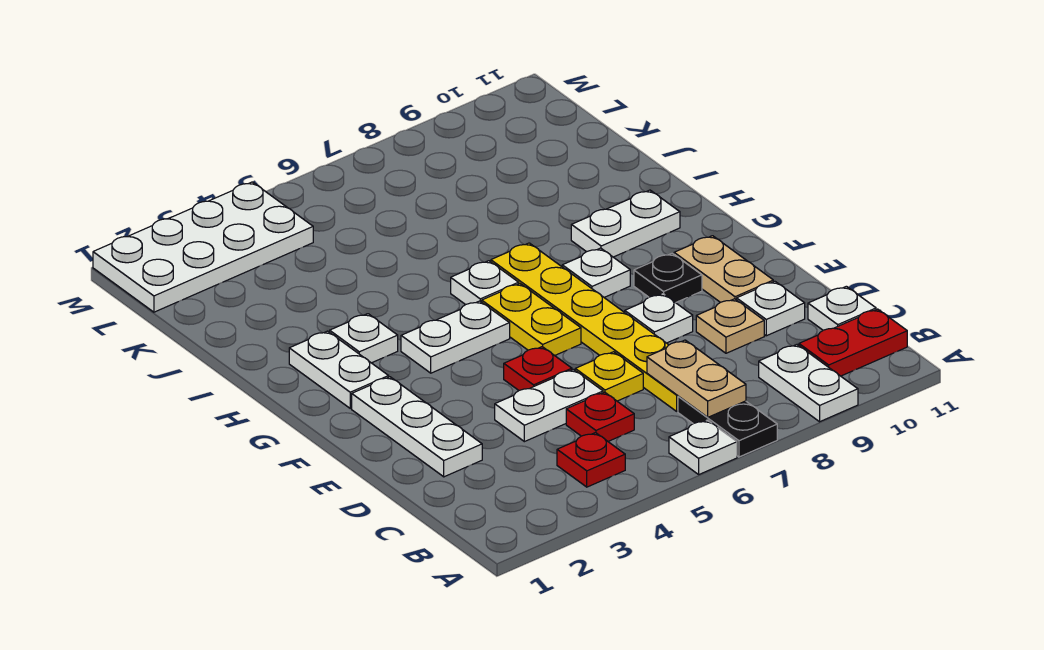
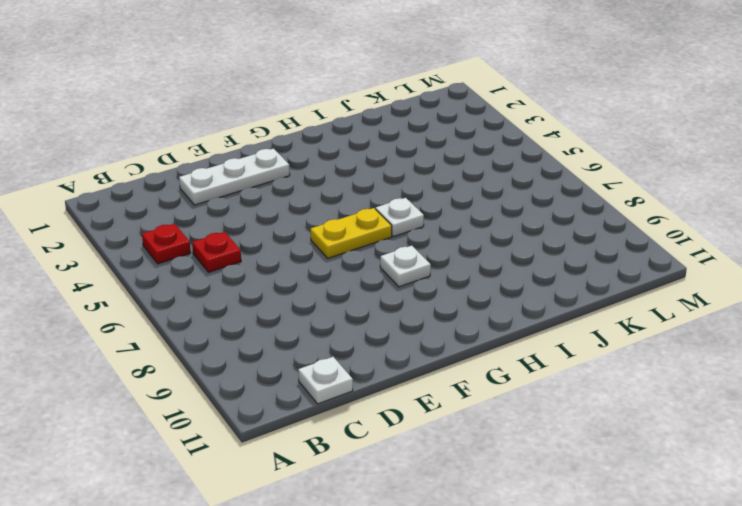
none -> white 1x1 plate [669,420,737,474]
none -> black 1x2 plate [678,396,777,457]
none -> white 1x2 plate [759,345,858,422]

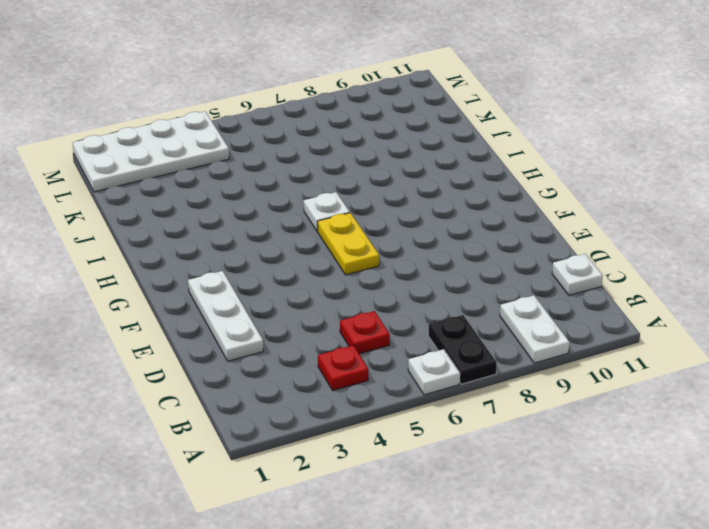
none -> red 1x2 plate [799,309,907,376]
none -> yellow 1x6 plate [491,243,678,411]
none -> white 1x2 plate [495,369,603,442]

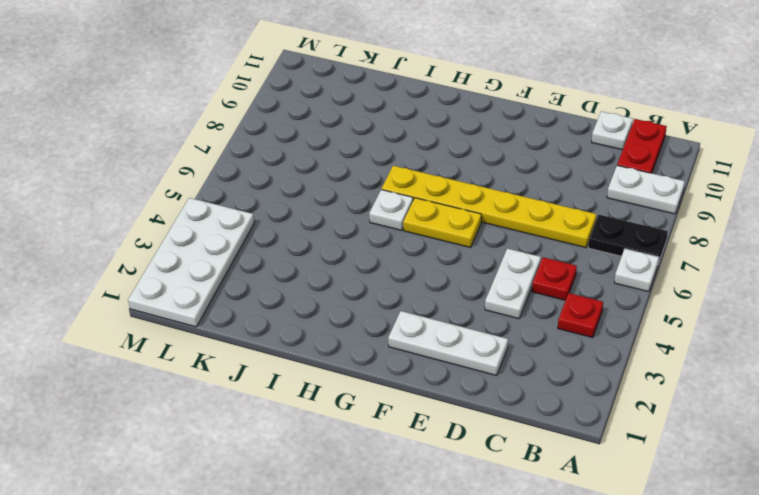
none -> yellow 1x1 plate [575,352,643,401]
none -> tan 1x1 plate [696,299,764,353]
none -> white 1x1 plate [737,281,805,336]

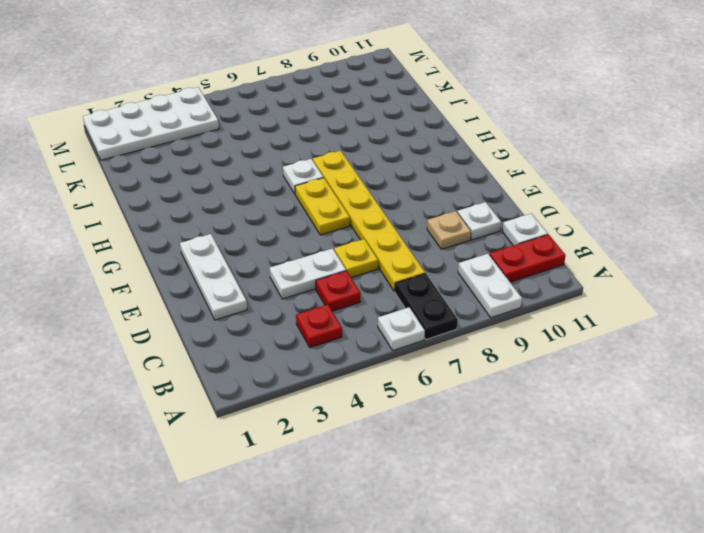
none -> red 1x1 plate [504,347,572,390]
none -> white 1x1 plate [625,294,693,343]
none -> tan 1x2 plate [674,236,773,303]

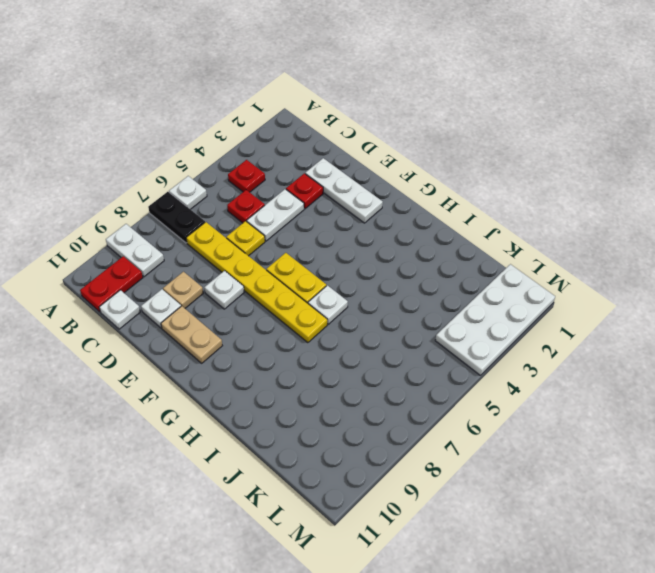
red 1x1 plate [286,173,323,209] -> red 1x1 plate moved to [504,347,572,390]
none -> black 1x1 plate [634,253,702,303]
none -> white 1x2 plate [289,331,389,408]
none -> white 1x2 plate [401,301,510,373]

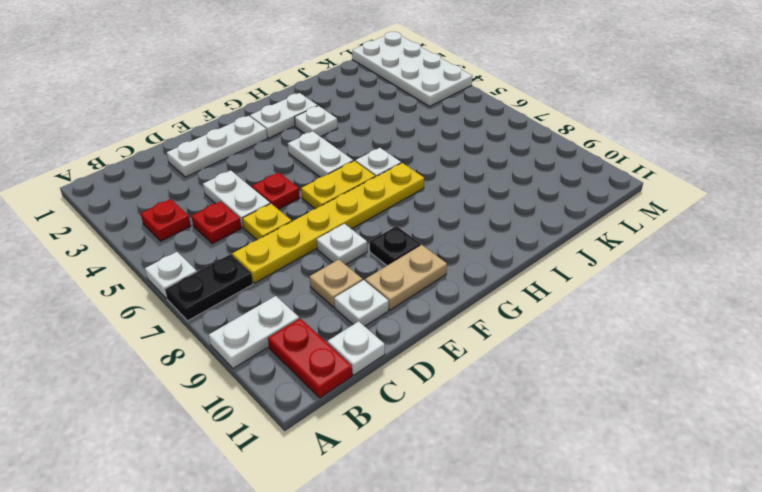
none -> white 1x1 plate [562,248,630,297]
none -> white 1x2 plate [571,190,680,257]
none -> tan 1x2 plate [647,340,746,417]

